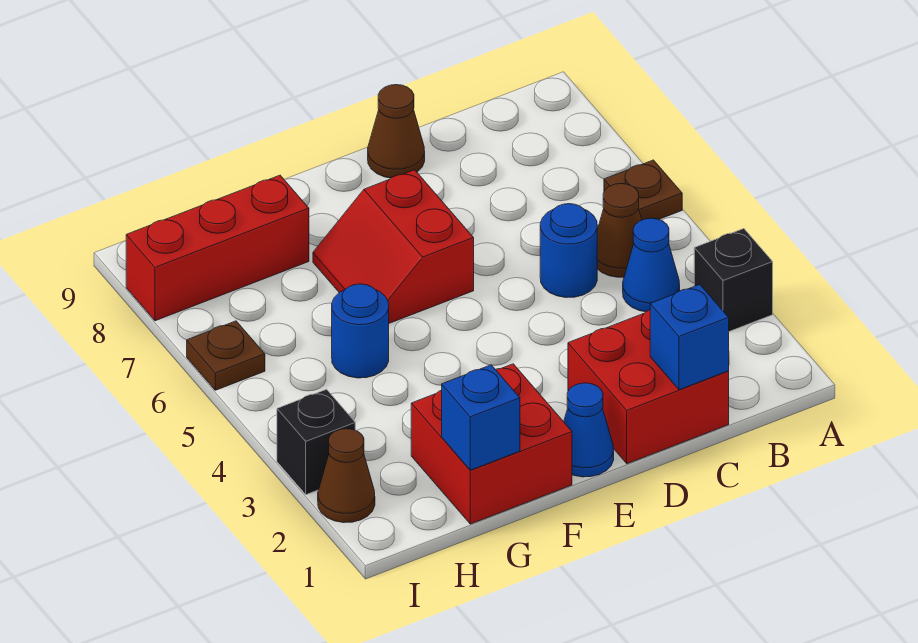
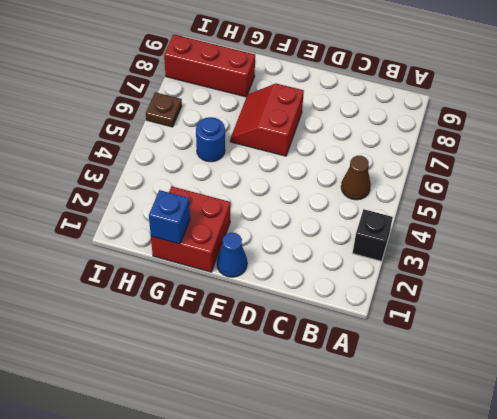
none -> brown 1x1 plate [604,160,682,220]
none -> blue 1x1 cone [623,218,680,312]
none -> red 2x2 brick [568,310,729,464]

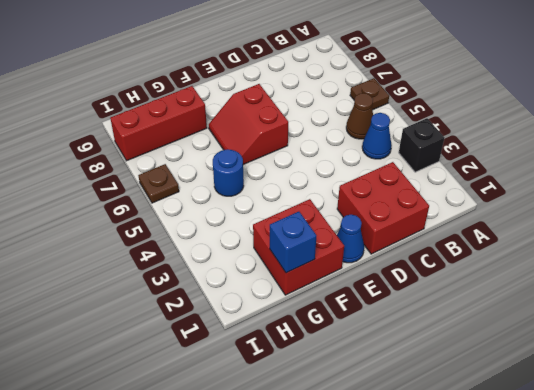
none -> blue 1x1 round brick [540,204,597,298]
none -> brown 1x1 cone [368,85,425,178]
none -> brown 1x1 cone [318,429,375,523]

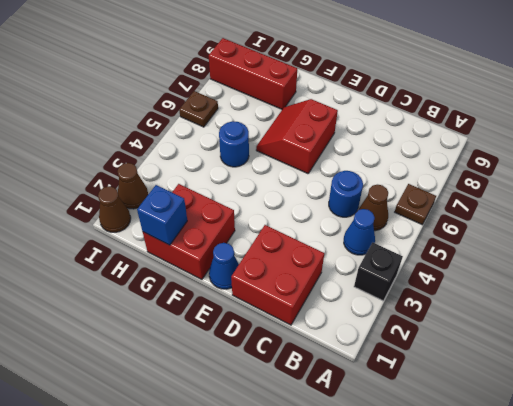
brown 1x1 cone [98,186,131,232] -> brown 1x1 cone moved to [368,85,425,178]
none -> black 1x1 brick [277,389,355,495]
none -> blue 1x1 brick [650,285,729,390]

